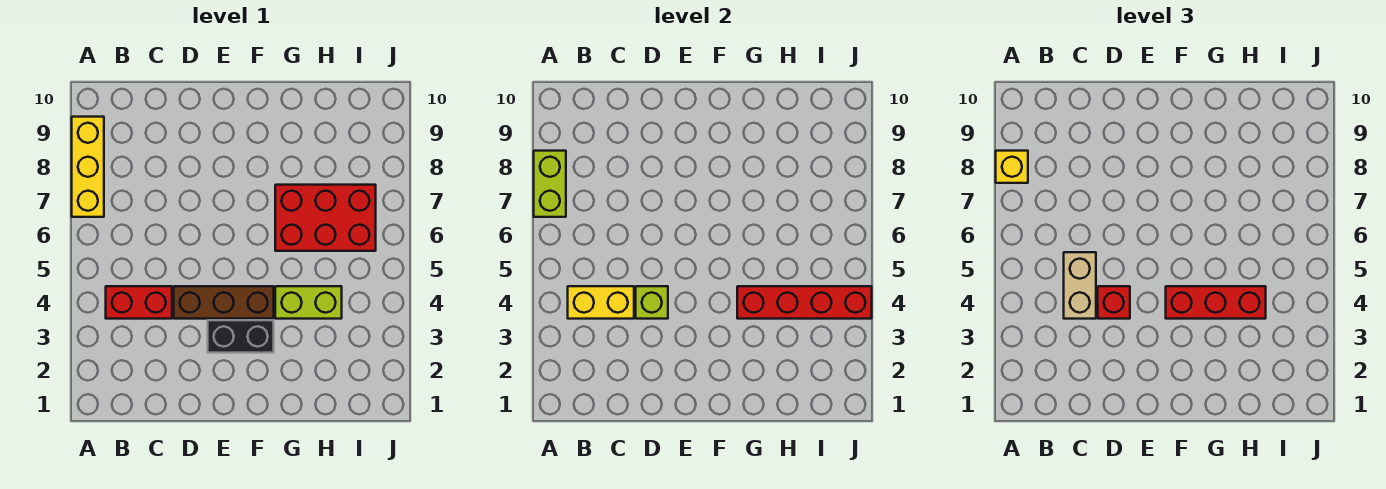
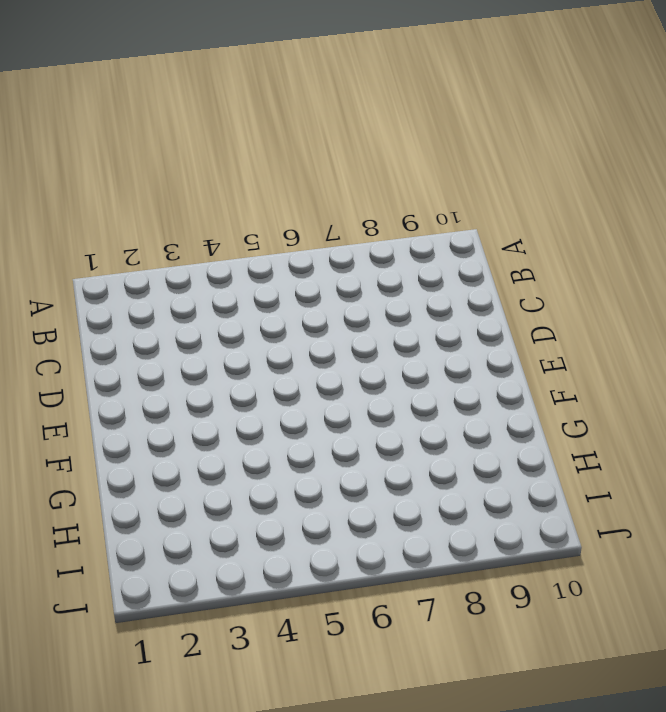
none -> yellow 1x3 brick [72,117,104,217]
none -> red 1x2 brick [106,286,172,319]
none -> brown 1x3 brick [174,286,274,319]

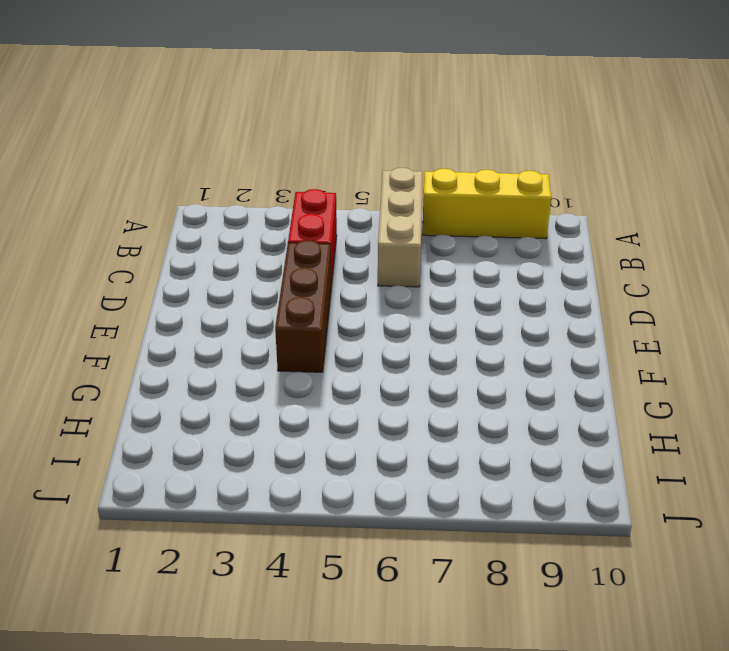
tan 1x3 brick [378,168,422,287] -> none
none -> black 1x2 brick [208,320,274,353]
none -> lime 1x2 brick [275,286,342,319]
none -> red 2x3 brick [275,185,376,251]

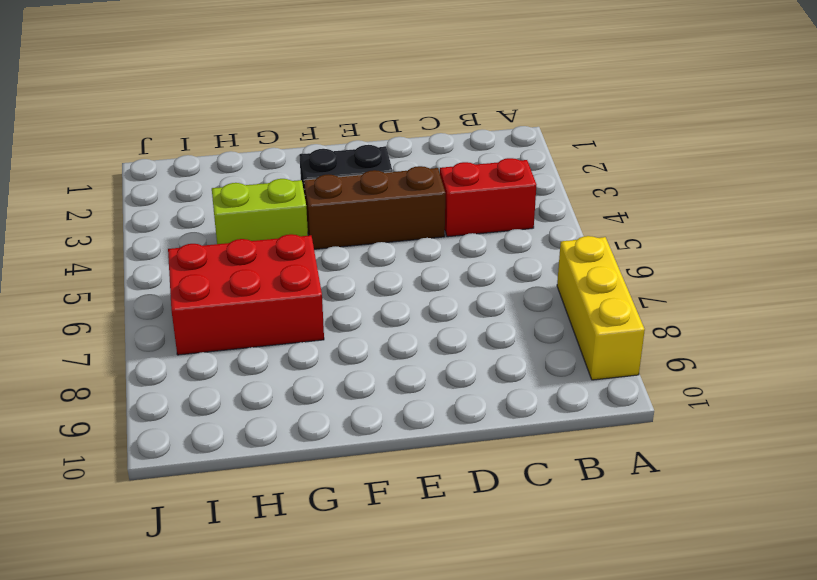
none -> lime 1x2 brick [534,151,566,217]
none -> yellow 1x2 brick [568,286,634,319]
none -> lime 1x1 brick [636,286,668,319]

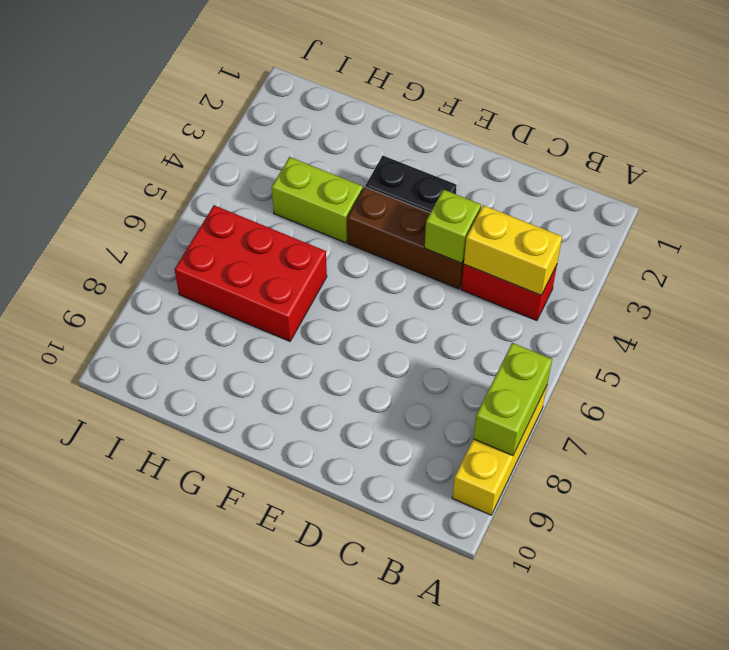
none -> red 1x4 brick [737,286,872,319]
none -> yellow 1x1 brick [996,151,1028,183]
none -> tan 1x2 brick [1064,252,1096,319]

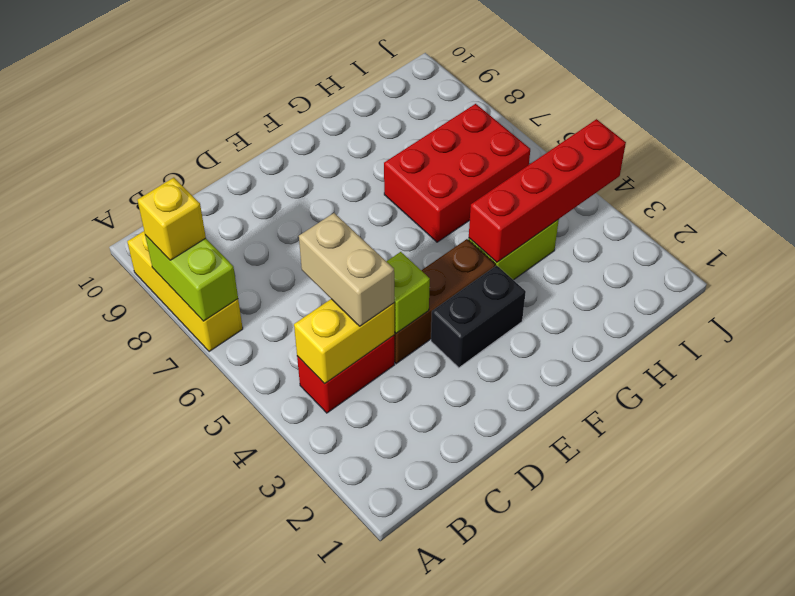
none -> red 1x1 brick [1098,286,1130,319]
none -> red 1x3 brick [1166,286,1266,319]

